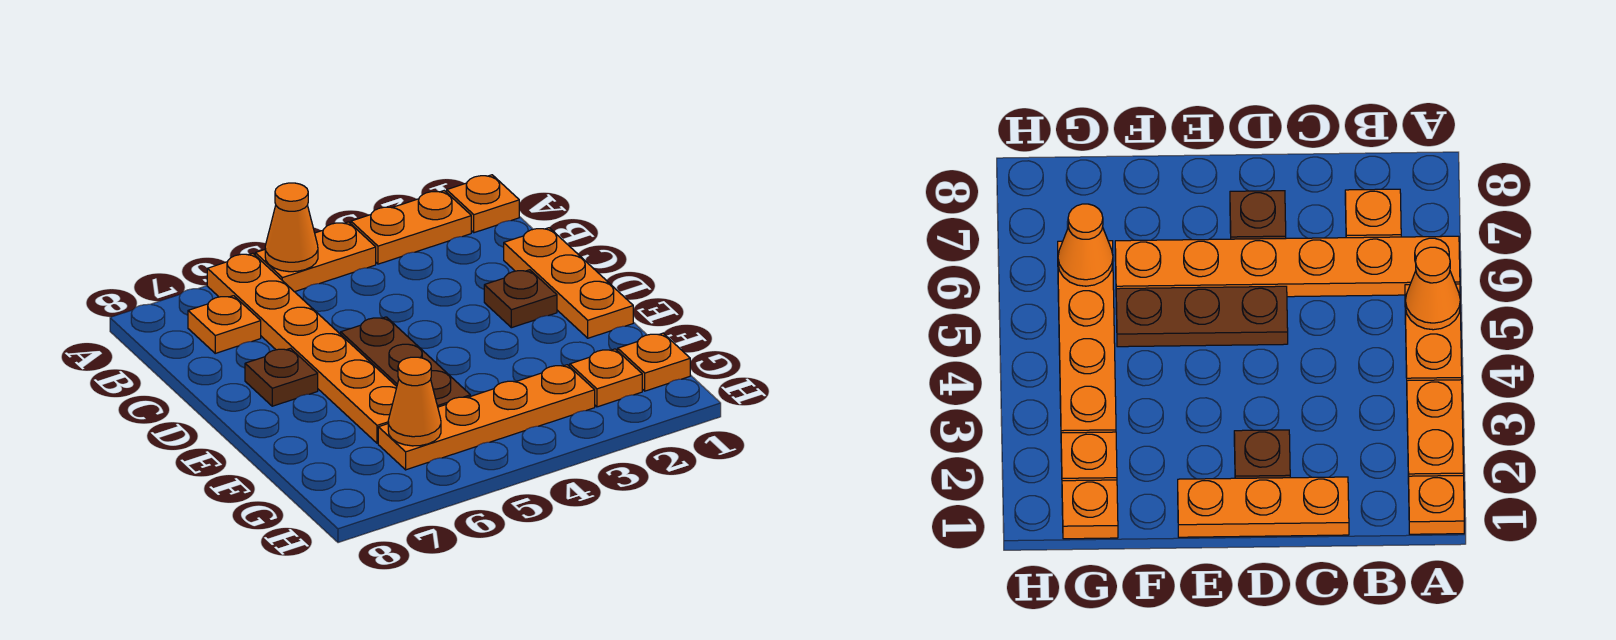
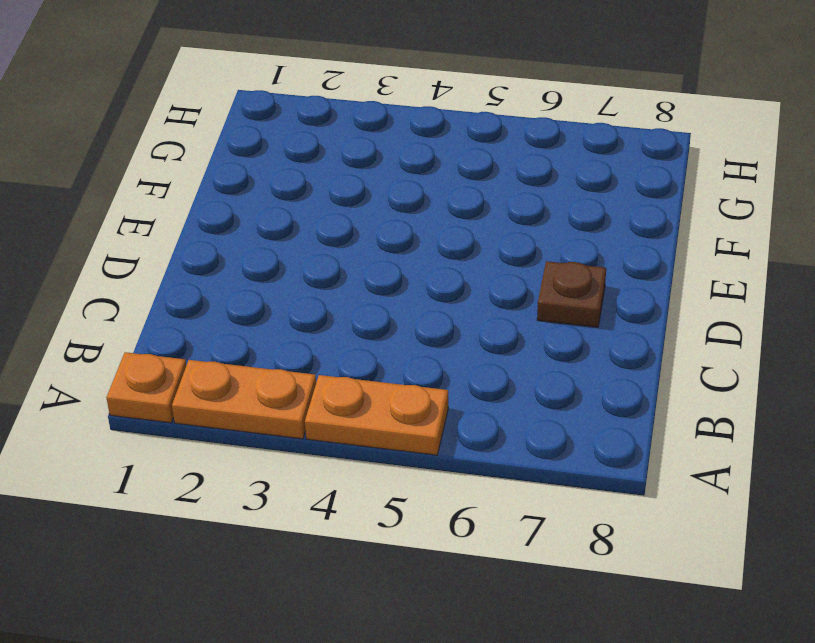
none -> orange 1x6 plate [207,253,397,443]
none -> orange 1x1 plate [188,296,261,353]
none -> orange 1x3 plate [504,228,633,338]

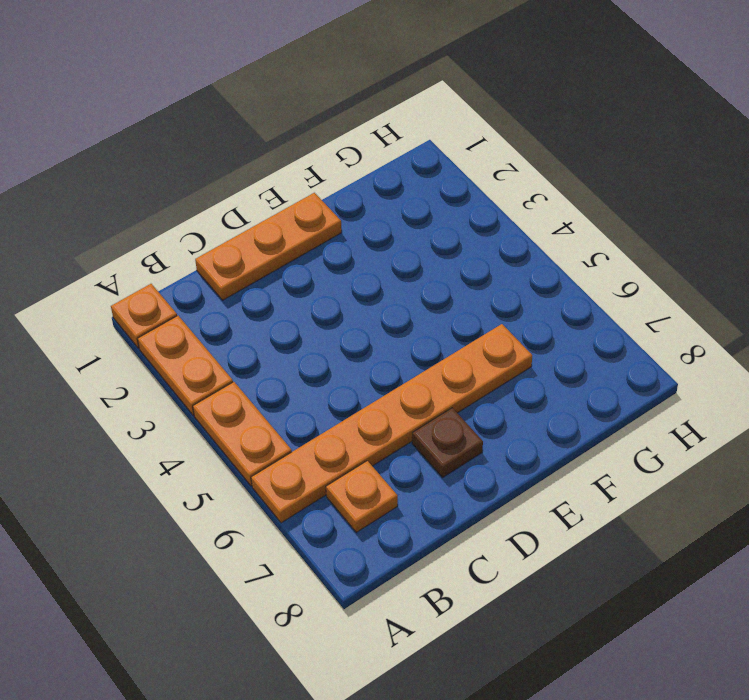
none -> brown 1x1 plate [484,270,557,328]
none -> brown 1x3 plate [341,317,470,407]
none -> orange 1x1 plate [618,333,690,391]

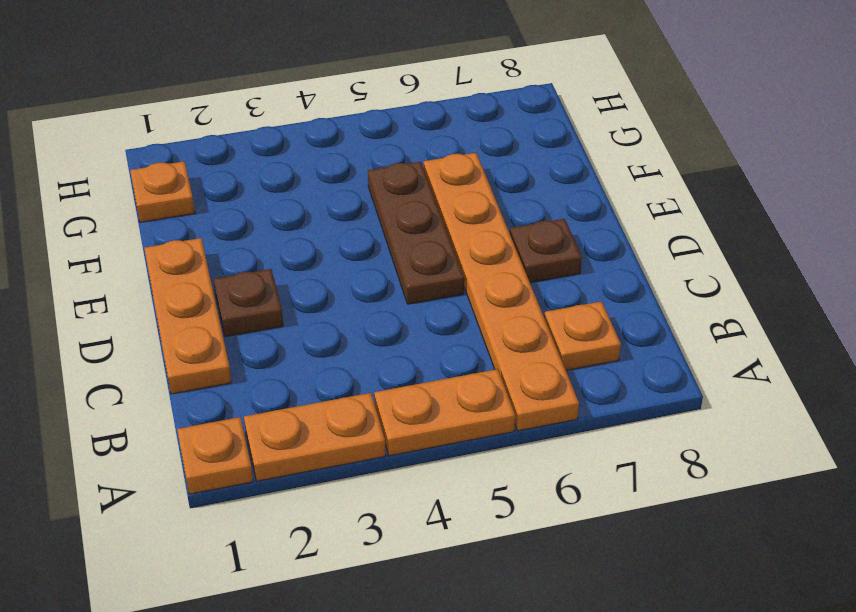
none -> orange 1x1 plate [570,349,642,407]
none -> orange 1x4 plate [378,365,595,470]
none -> orange 1x1 cone [265,183,318,272]

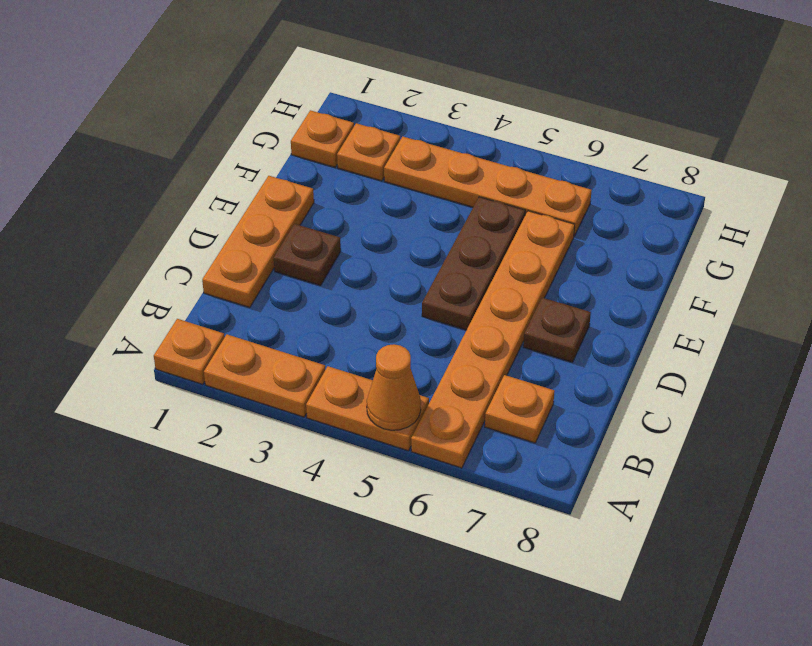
none -> orange 1x1 cone [388,357,441,446]

